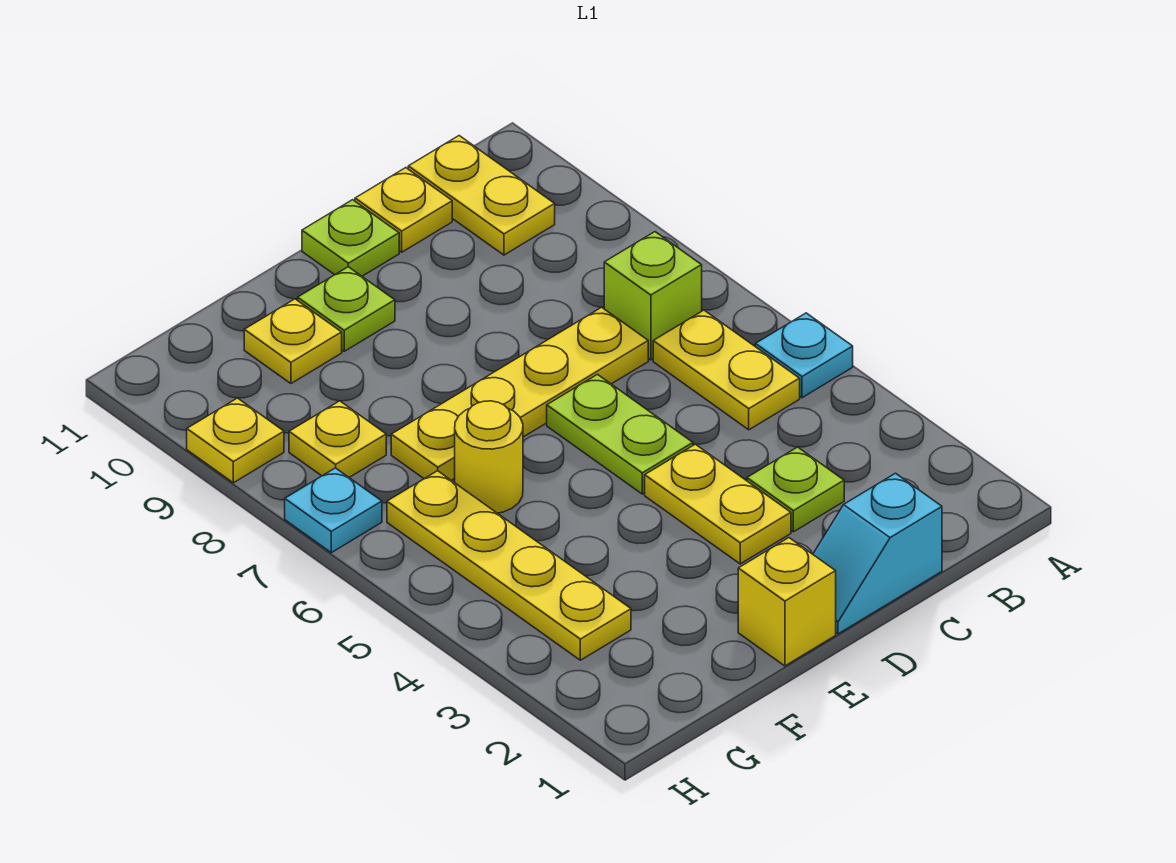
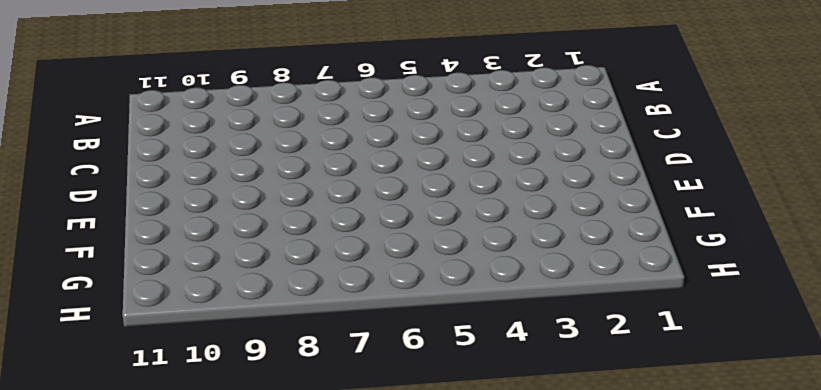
none -> cyan 1x1 plate [755,313,853,398]
none -> yellow 1x2 plate [653,310,800,430]
none -> lime 1x1 brick [604,232,702,360]

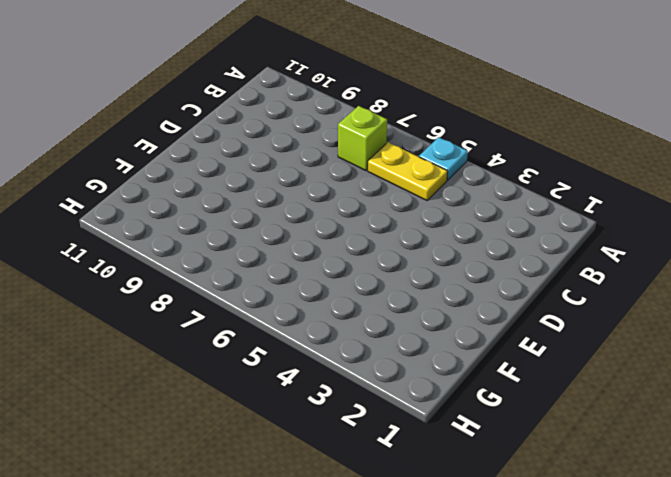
none -> yellow 1x2 plate [408,136,555,255]
none -> cyan 1x2 slope [813,473,942,634]
none -> lime 1x1 plate [747,447,844,532]

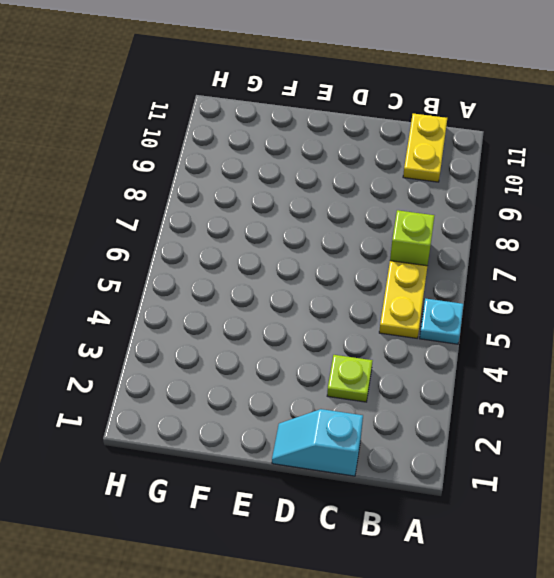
none -> yellow 1x4 plate [391,307,648,480]
none -> yellow 1x1 plate [355,168,452,252]
none -> yellow 1x2 plate [645,444,791,564]

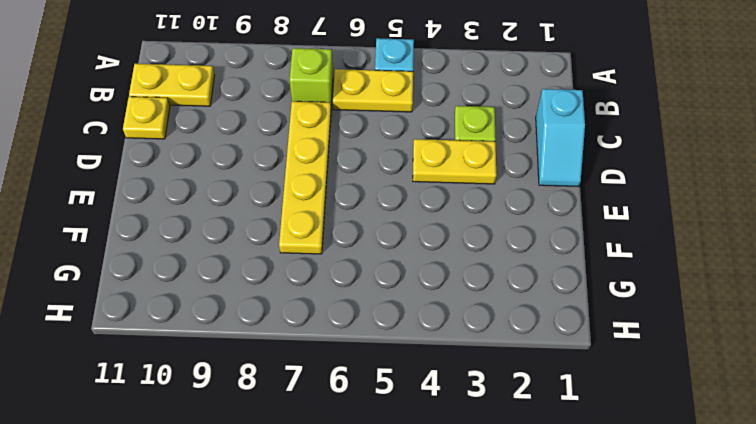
none -> lime 1x2 plate [547,374,693,494]
none -> lime 1x1 plate [302,200,399,276]
none -> yellow 1x1 brick [738,538,836,666]

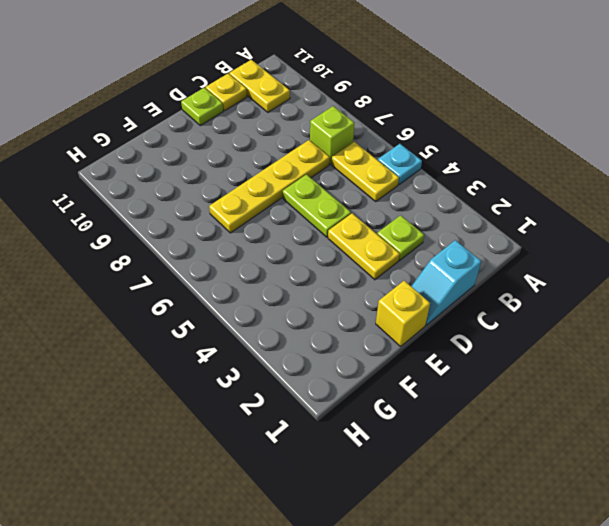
none -> lime 1x1 plate [298,267,395,351]
none -> yellow 1x1 round brick [455,401,523,513]
none -> yellow 1x1 plate [244,299,342,383]

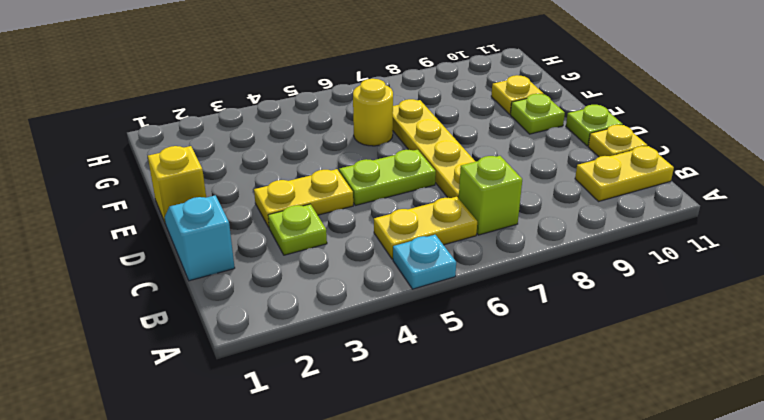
none -> yellow 1x4 plate [387,471,631,660]
none -> yellow 1x1 plate [289,401,386,477]
none -> cyan 1x1 plate [285,468,382,553]

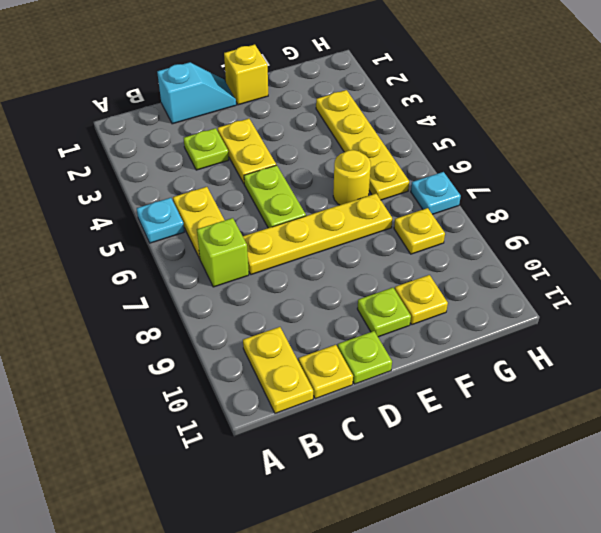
none -> yellow 1x1 plate [187,398,284,483]

